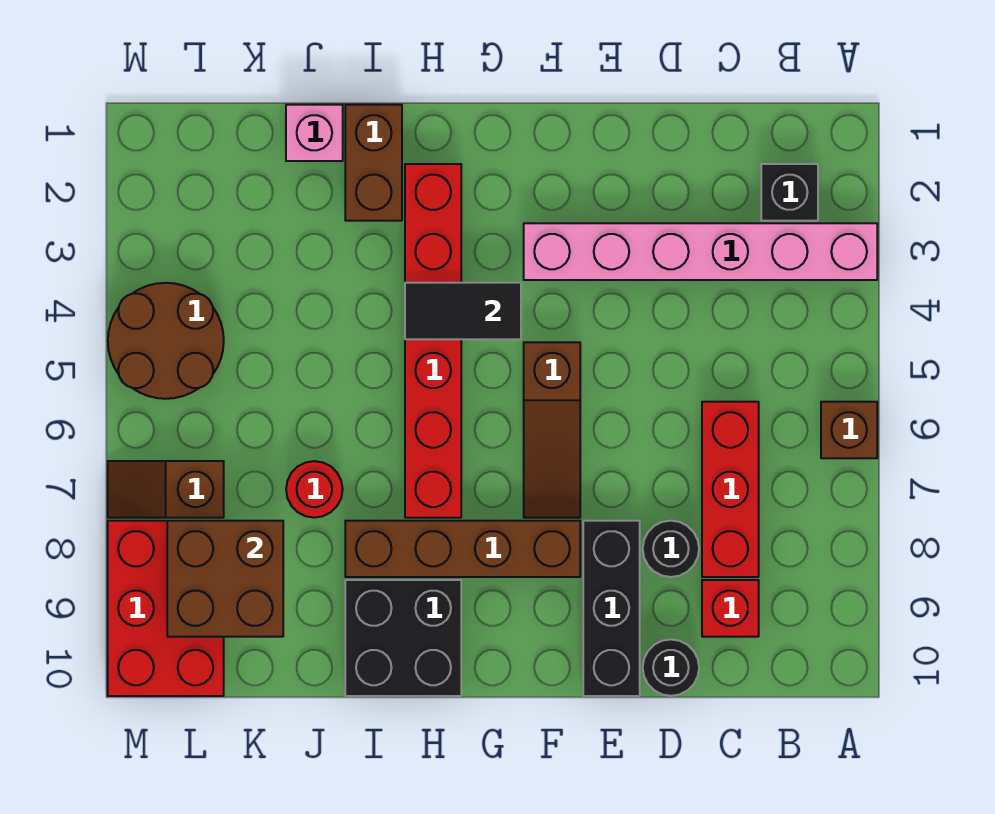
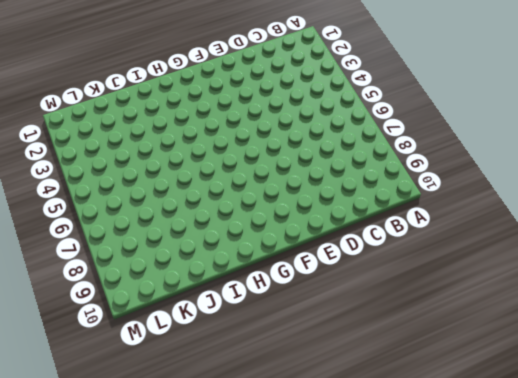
none -> pink 1x6 brick [524,223,877,280]
none -> brown 1x1 brick [821,402,877,458]
none -> black 1x1 brick [761,164,818,221]

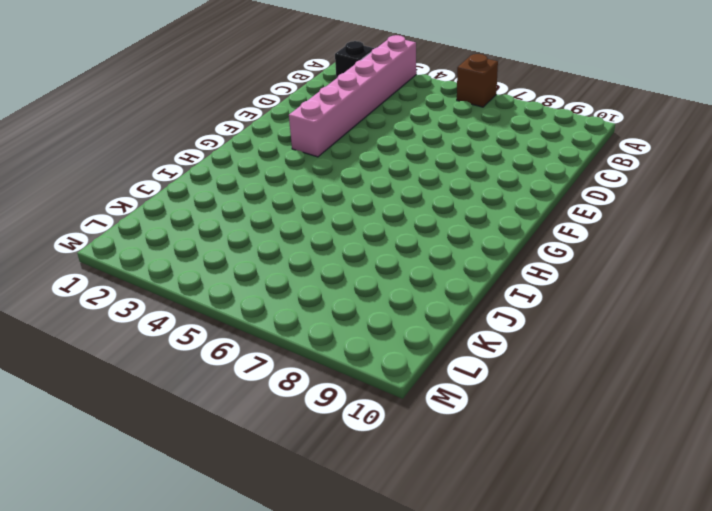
none -> red 1x3 brick [702,402,759,577]
none -> red 1x1 brick [702,580,759,637]
none -> black 1x1 round brick [643,521,699,577]

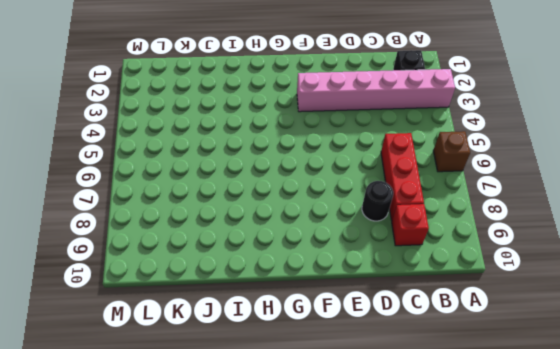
none -> black 1x1 round brick [643,639,699,696]
none -> black 1x3 brick [583,521,640,696]
none -> brown 1x3 slope [524,342,580,518]

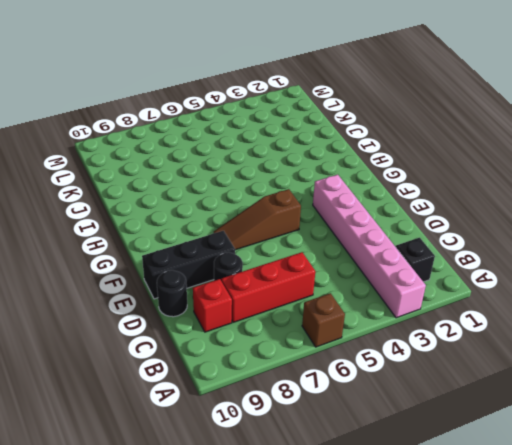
none -> brown 1x4 brick [345,521,580,577]
none -> red 1x6 brick [405,164,461,518]
none -> black 2x2 brick [345,580,461,696]

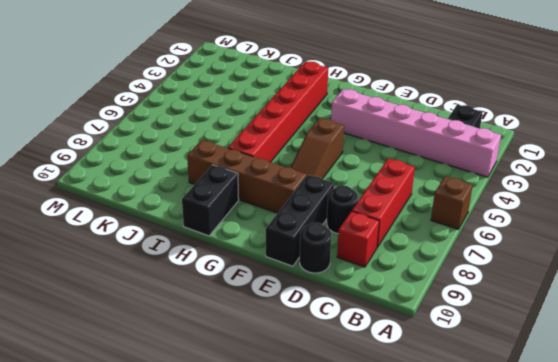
black 1x2 brick [182,165,239,236] -> black 2x2 brick [345,580,461,696]
none -> brown 1x2 brick [345,105,402,221]
none -> pink 1x1 brick [286,105,343,161]
none -> red 1x1 round brick [286,461,343,518]

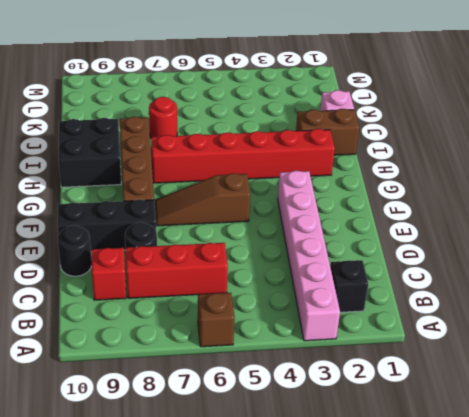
none -> brown 2x2 round brick [108,283,224,399]
none -> brown 1x2 slope [108,461,224,518]
none -> red 2x3 brick [108,521,224,696]

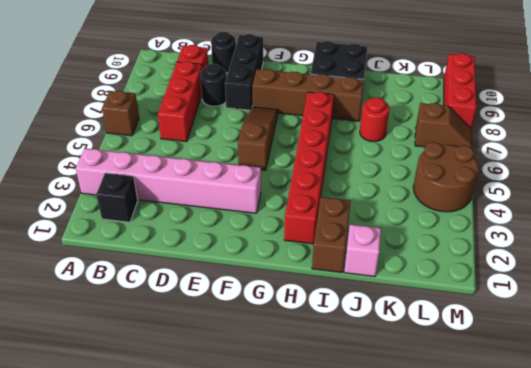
red 1x3 brick [444,53,476,128] -> red 2x3 brick [108,521,224,696]
none -> black 1x2 tile [405,283,521,339]
none -> brown 2x2 brick [167,521,283,637]

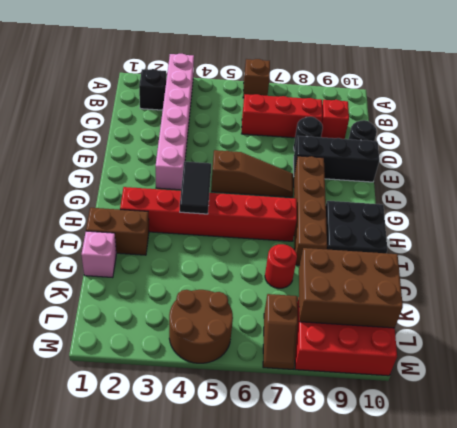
brown 2x3 brick [299,248,403,328] -> brown 2x2 brick [167,521,283,637]

